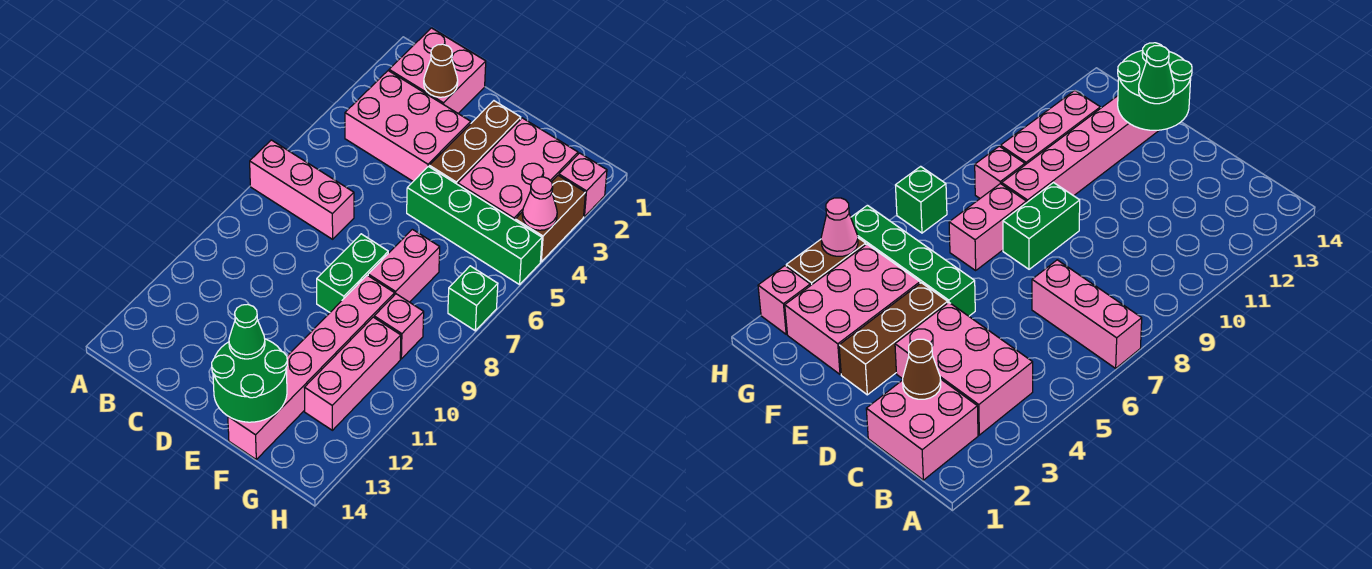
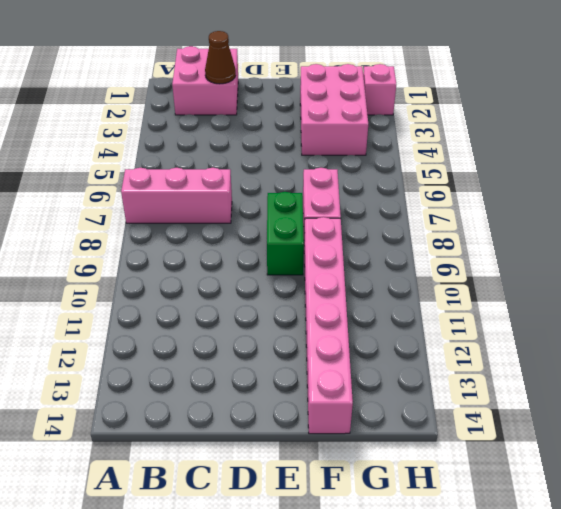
none -> pink 2x3 brick [345,71,471,181]
none -> brown 1x3 brick [429,101,521,184]
none -> green 1x4 brick [407,166,542,285]

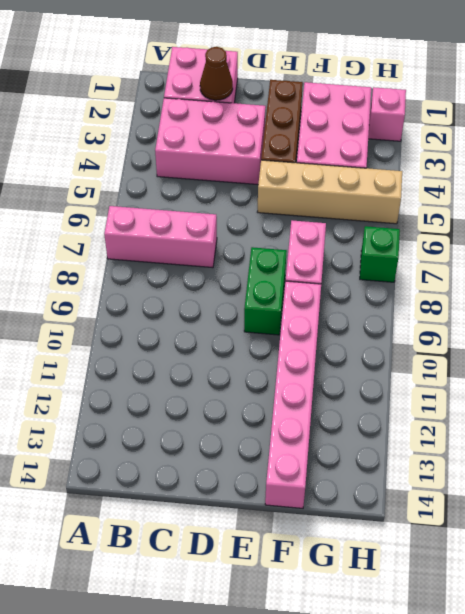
tan 1x4 brick [258,160,402,224] -> green 1x4 brick [407,166,542,285]
none -> pink 1x1 brick [374,294,424,359]
none -> pink 1x3 brick [304,317,401,430]
none -> brown 1x2 brick [515,175,586,262]

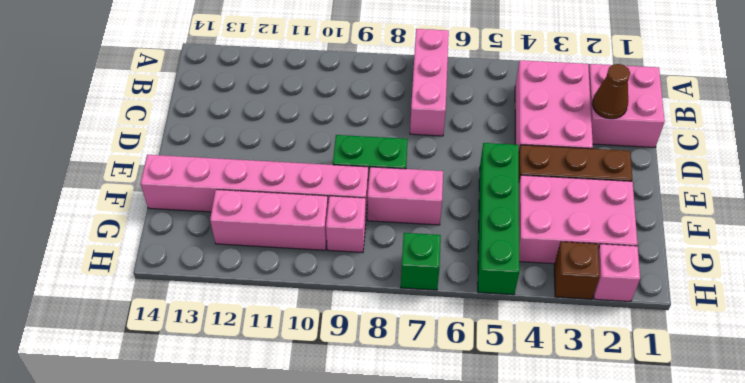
brown 1x1 brick [554,242,600,299] -> brown 1x2 brick [515,175,586,262]
none -> green 2x2 round brick [212,339,287,422]
none -> pink 1x1 cone [522,177,557,230]
none -> green 1x1 cone [229,304,265,359]

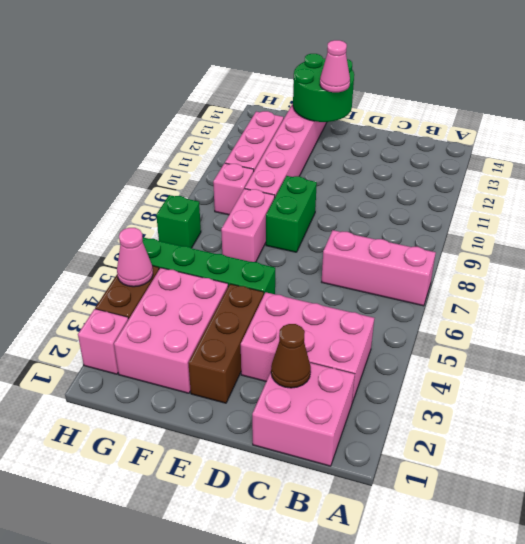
pink 1x1 cone [320,40,350,92] -> green 1x1 cone [229,304,265,359]

